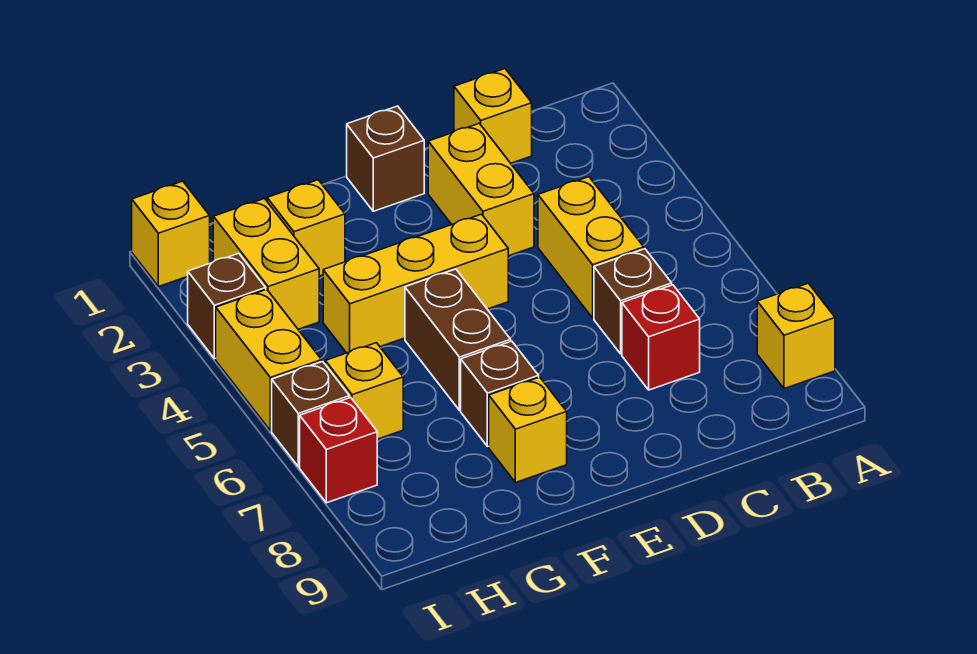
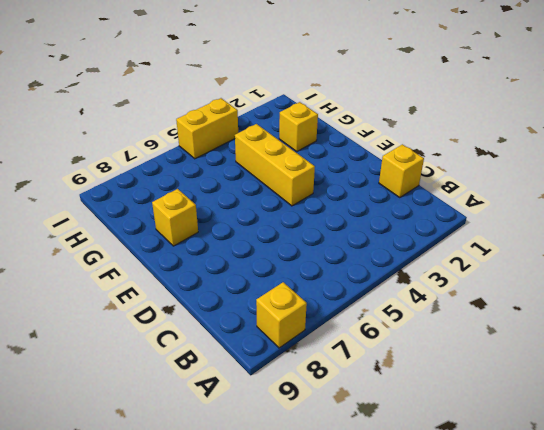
none -> yellow 1x2 brick [538,177,644,318]
none -> brown 1x1 brick [594,249,672,354]
none -> red 1x1 brick [622,285,700,390]

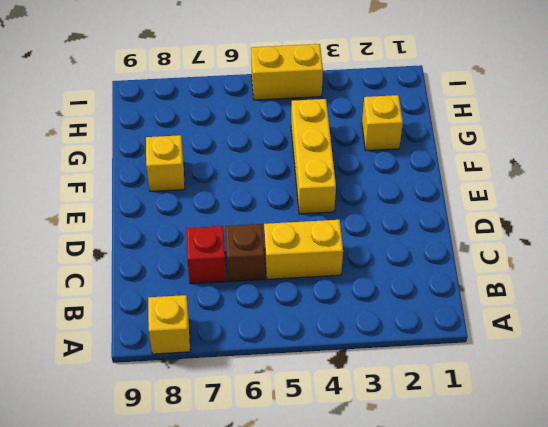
none -> yellow 1x1 brick [454,69,532,163]
none -> yellow 1x2 brick [428,123,534,256]
none -> brown 1x1 brick [347,106,424,211]

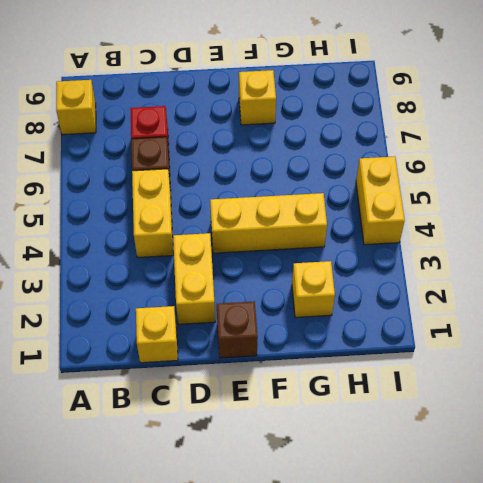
none -> brown 1x2 brick [405,269,511,410]
none -> brown 1x1 brick [461,341,539,446]
none -> yellow 1x2 brick [213,199,319,329]

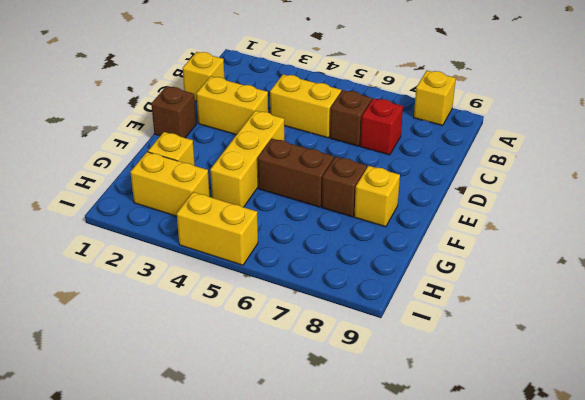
none -> yellow 1x1 brick [325,343,403,439]
none -> yellow 1x1 brick [132,181,210,287]
none -> brown 1x1 brick [188,253,266,359]

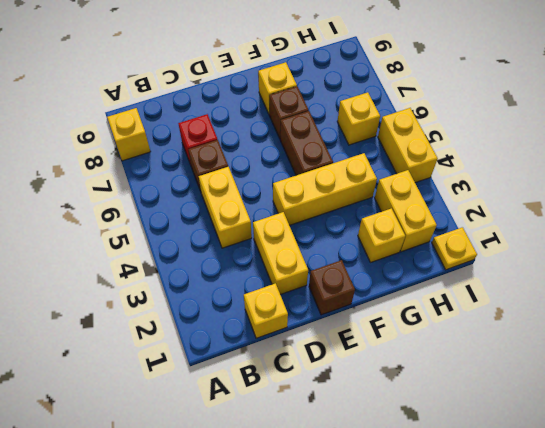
yellow 1x1 plate [432,227,477,270] -> yellow 1x1 brick [132,181,210,287]
none -> brown 1x1 brick [188,253,266,359]
none -> brown 1x1 brick [272,362,349,467]
none -> red 1x1 brick [300,398,377,503]

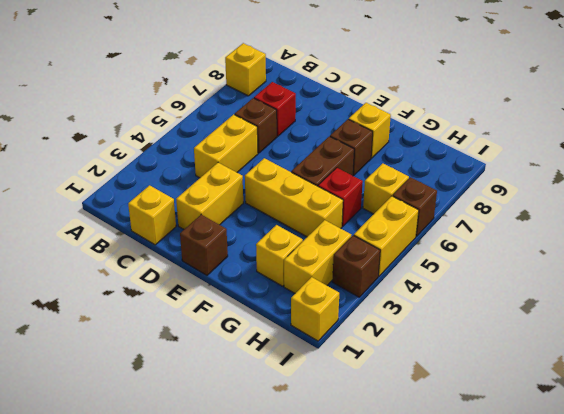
red 1x1 brick [318,168,363,226] -> red 1x1 brick moved to [300,398,377,503]

